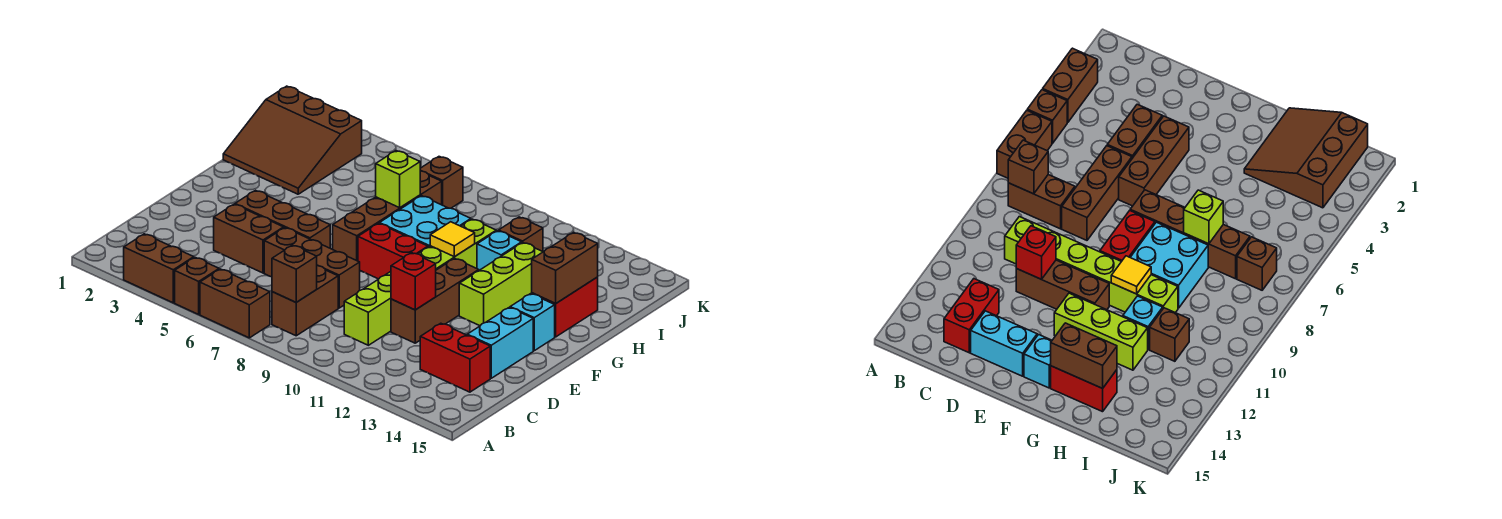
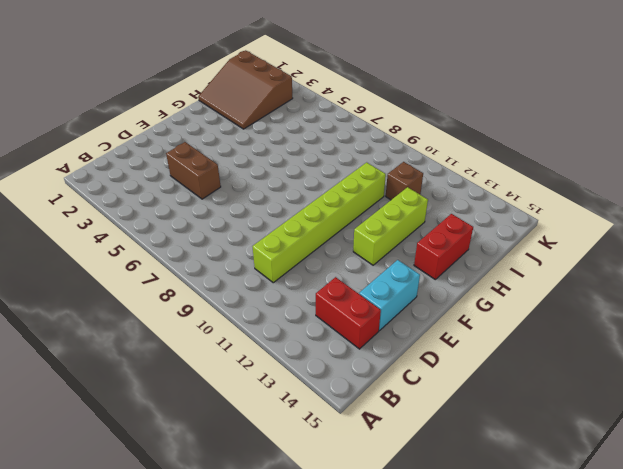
none -> brown 1x2 brick [124,234,194,303]
none -> brown 1x1 brick [175,258,219,314]
none -> brown 1x2 brick [200,269,270,338]

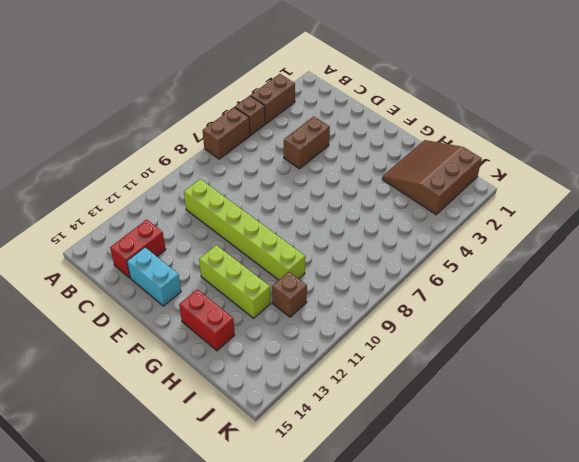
none -> brown 1x2 brick [272,266,338,336]
none -> brown 1x3 brick [264,228,360,308]
none -> brown 1x3 brick [391,259,479,343]

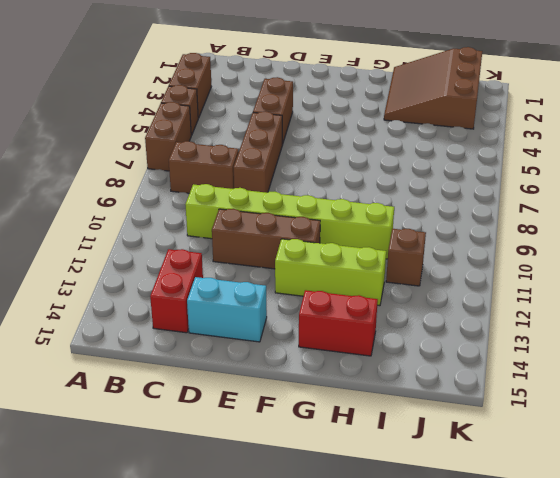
none -> brown 1x3 brick [235,190,330,248]
none -> brown 1x4 brick [333,171,442,261]
none -> red 1x2 brick [358,223,428,279]

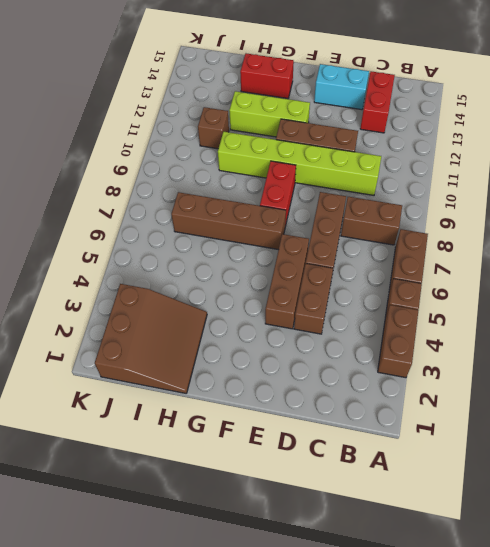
none -> cyan 1x1 brick [510,294,555,351]
none -> cyan 2x2 brick [379,196,471,247]
none -> cyan 1x1 brick [477,231,522,270]

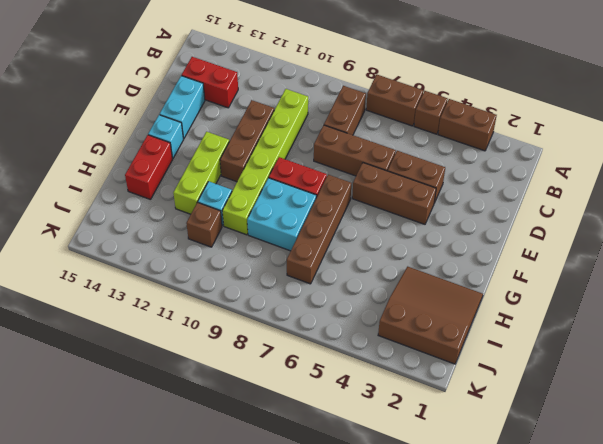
none -> brown 1x1 brick [420,157,463,208]
none -> brown 1x1 brick [272,245,317,302]
none -> red 1x1 brick [391,253,436,310]

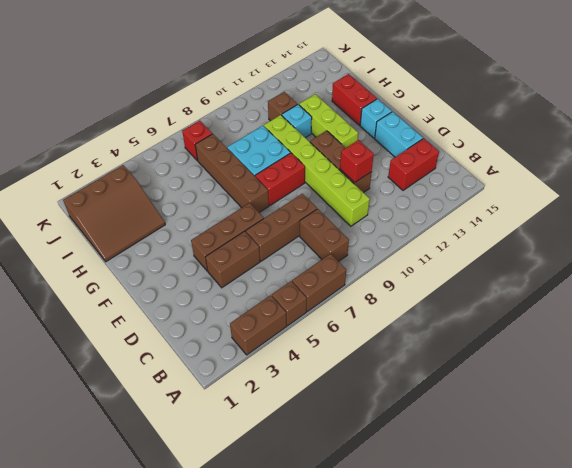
red 1x1 brick [182,120,212,161] -> brown 1x1 brick [420,157,463,208]
none -> brown 1x1 brick [272,245,317,302]
none -> yellow 1x1 tile [430,222,475,257]
none -> brown 1x2 brick [532,232,598,303]

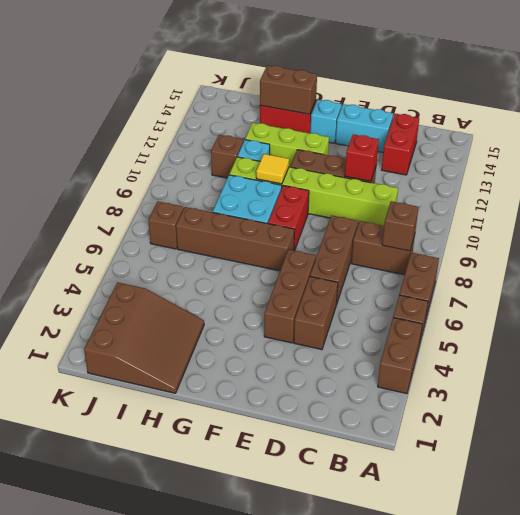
none -> lime 1x1 brick [376,151,420,208]

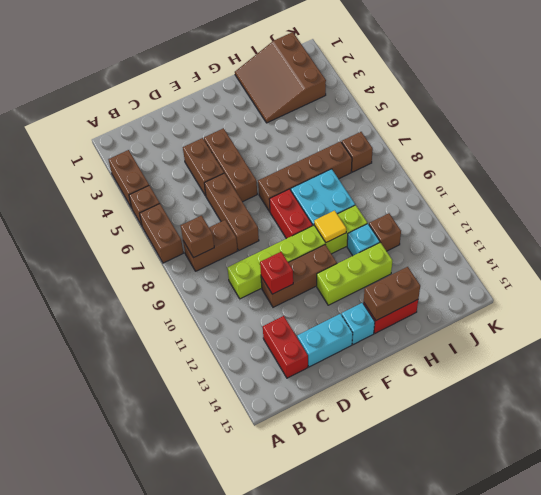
none -> lime 1x1 brick [376,151,420,208]

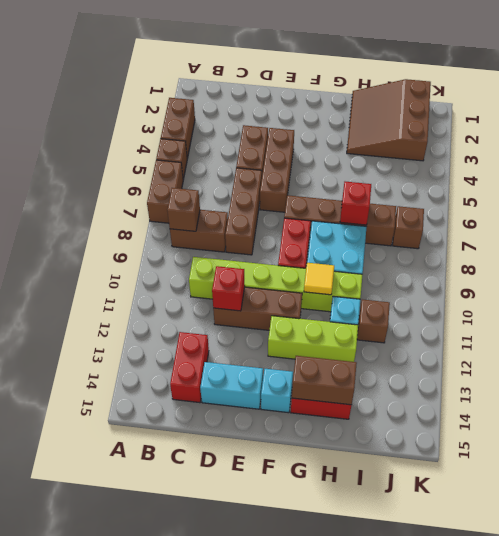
red 1x1 brick [340,182,371,225] -> lime 1x1 brick [376,151,420,208]

